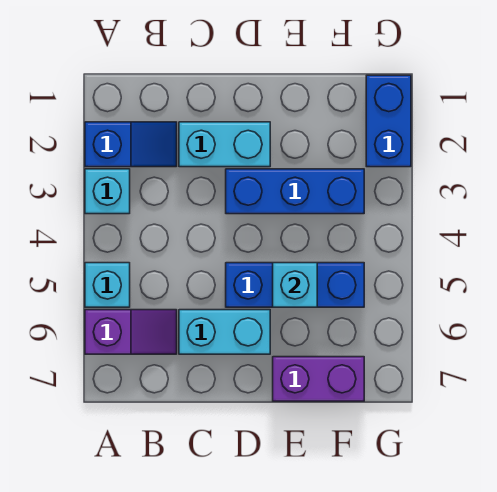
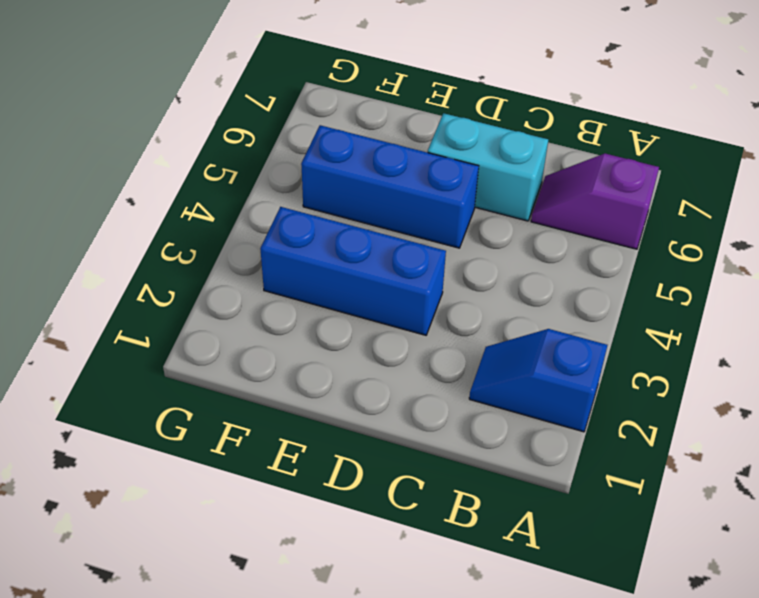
none -> cyan 1x1 brick [85,169,130,214]
none -> cyan 1x1 brick [85,263,130,307]

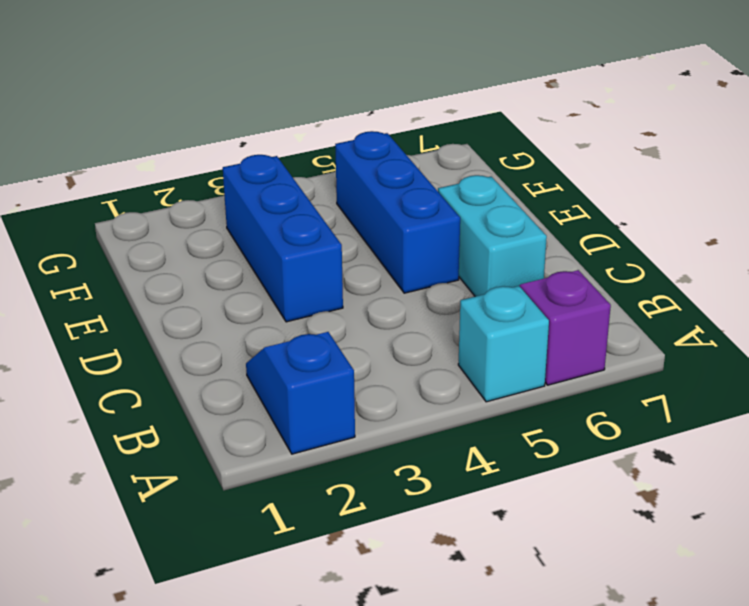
none -> cyan 1x1 brick [85,169,130,214]
none -> cyan 1x2 brick [179,122,270,167]

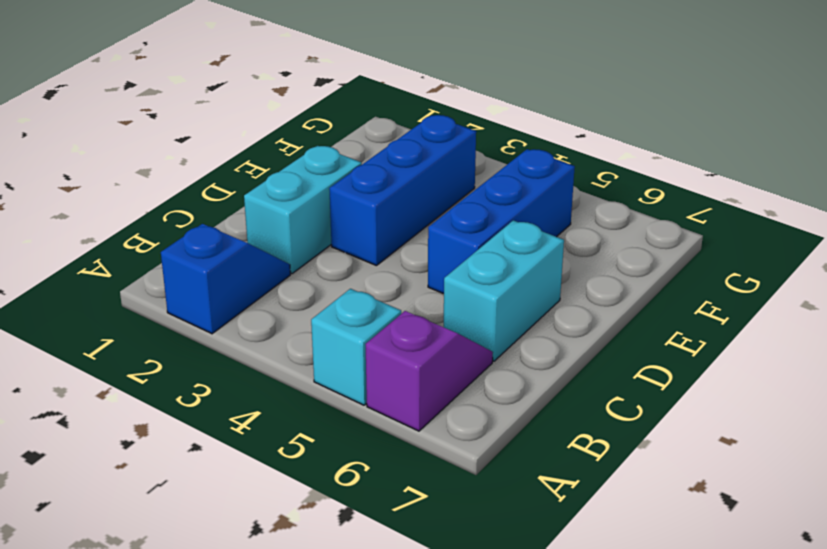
none -> cyan 1x1 brick [85,169,130,214]
none -> purple 1x2 brick [273,357,364,401]

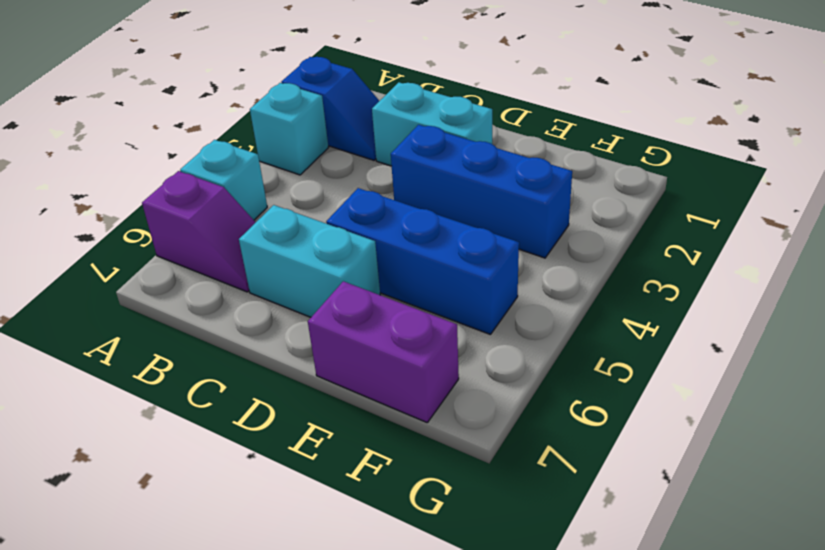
none -> blue 1x2 brick [366,75,411,167]
none -> cyan 1x1 brick [273,263,317,307]

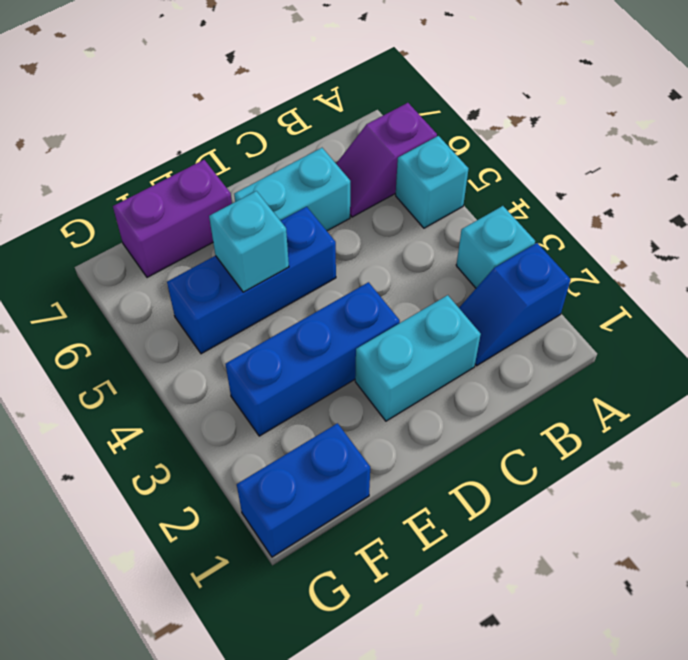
blue 1x2 brick [237,423,370,557] -> blue 1x2 brick turned to [366,75,411,167]

